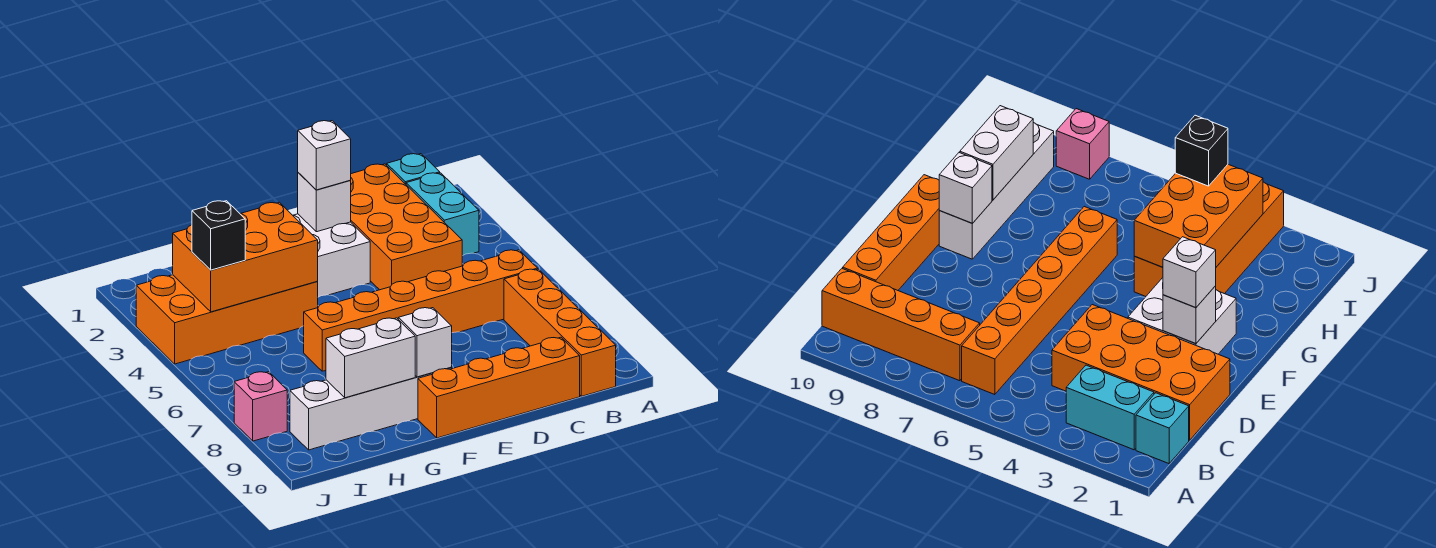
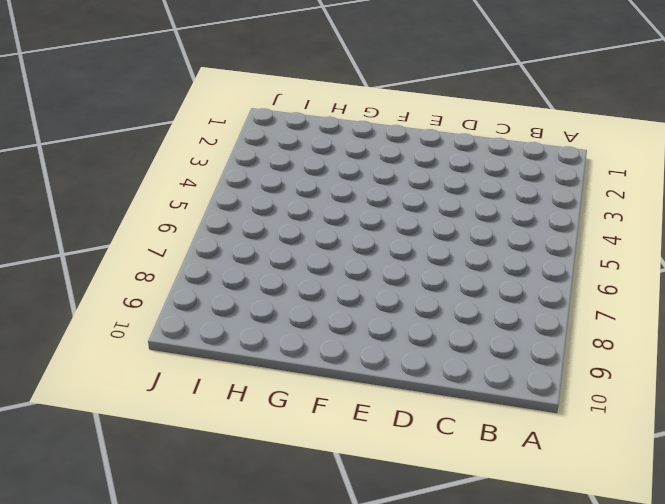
none -> cyan 1x1 brick [387,154,440,184]
none -> cyan 1x2 brick [406,173,479,256]
none -> orange 1x6 brick [304,250,538,371]

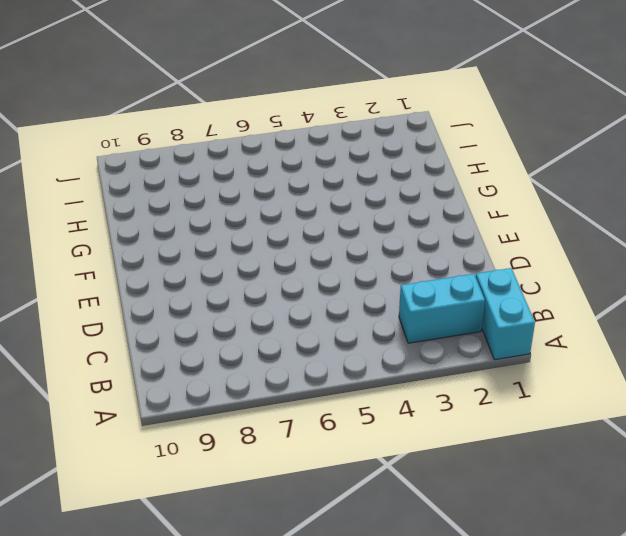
cyan 1x2 brick [476,268,535,360] -> cyan 1x1 brick [387,154,440,184]
none -> orange 1x6 brick [304,250,538,371]
none -> orange 1x4 brick [504,269,616,396]
none -> orange 2x4 brick [350,164,462,290]

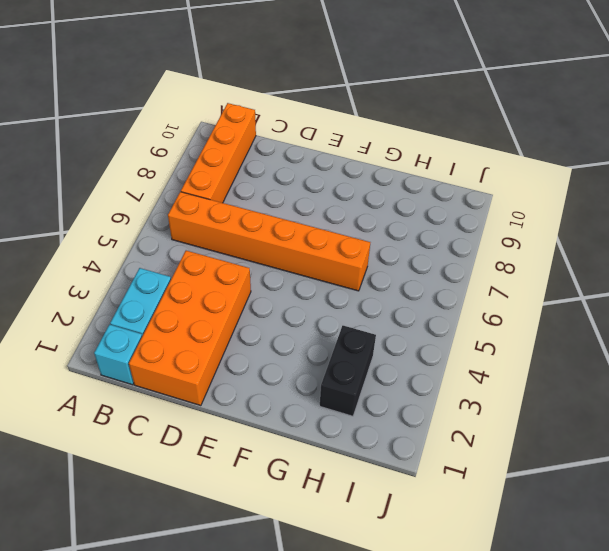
black 1x2 brick [320,326,376,416] -> orange 2x4 brick [136,275,318,364]
none -> orange 1x4 brick [418,337,580,438]
none -> white 2x2 brick [293,214,370,297]
none -> white 1x4 brick [290,367,452,450]

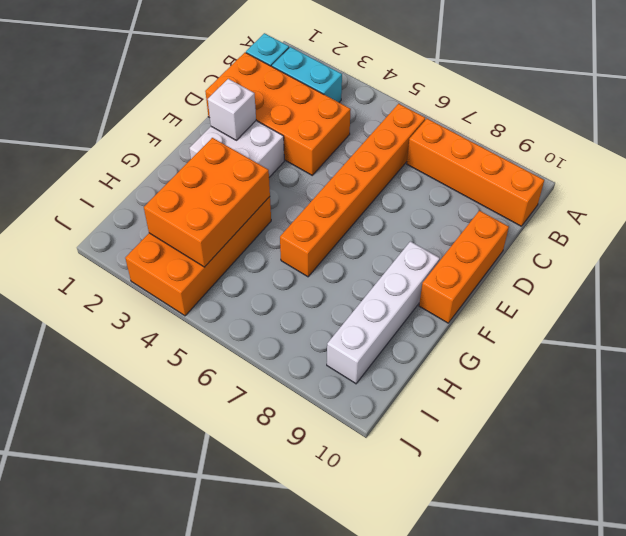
orange 1x3 brick [419,211,509,323] -> orange 1x4 brick [418,337,580,438]
none -> pink 1x1 brick [234,372,287,441]
none -> white 1x1 brick [398,308,452,377]
none -> white 1x2 brick [326,318,415,398]

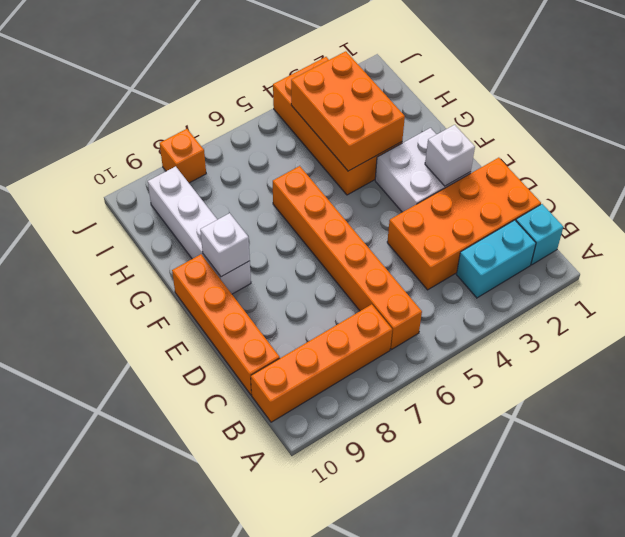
orange 1x1 brick [160,129,206,183] -> pink 1x1 brick [234,372,287,441]
none -> white 1x2 brick [326,318,415,398]
none -> white 1x1 brick [298,121,351,190]
none -> black 1x1 brick [192,201,245,270]

